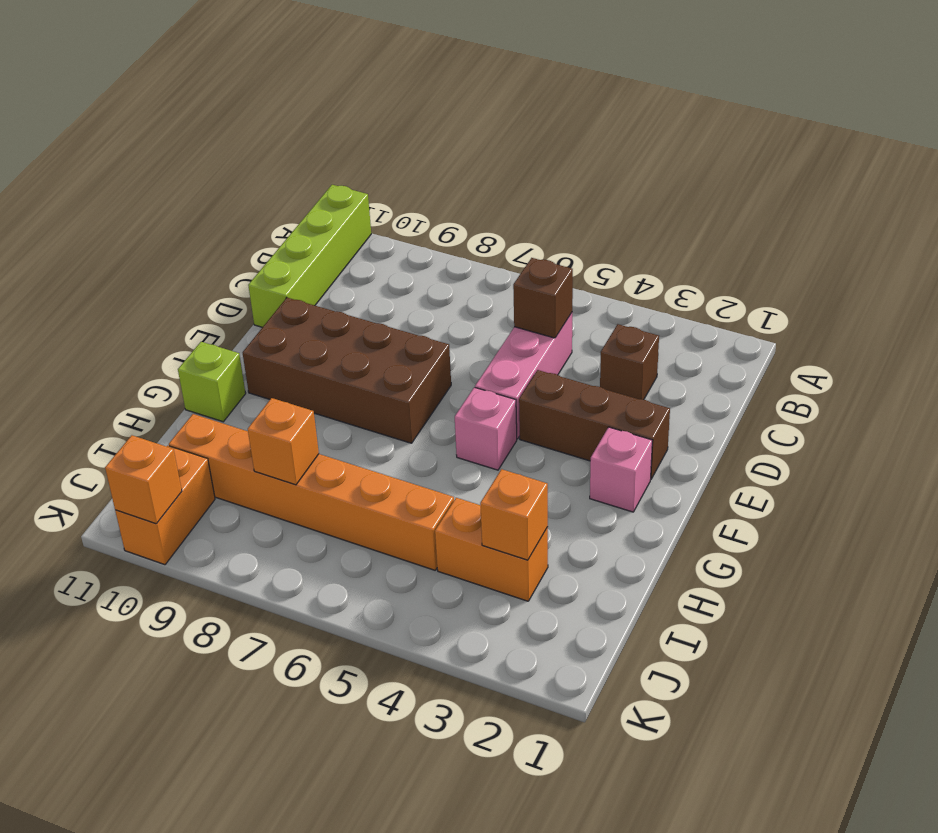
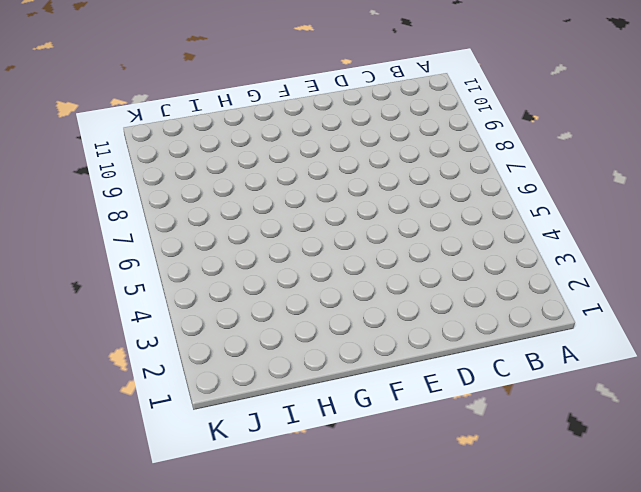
none -> lime 1x4 brick [248,185,371,327]
none -> brown 1x1 brick [600,324,659,400]
none -> pink 1x3 brick [475,313,572,439]

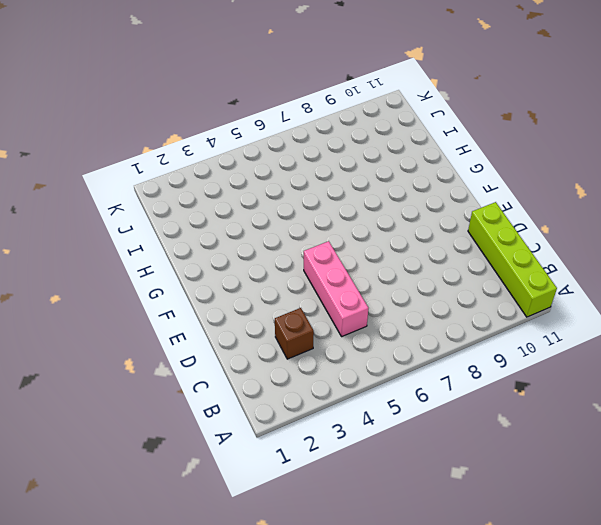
none -> brown 1x3 brick [519,370,670,479]
none -> brown 2x4 brick [243,298,451,443]
none -> pink 1x1 brick [590,427,652,512]

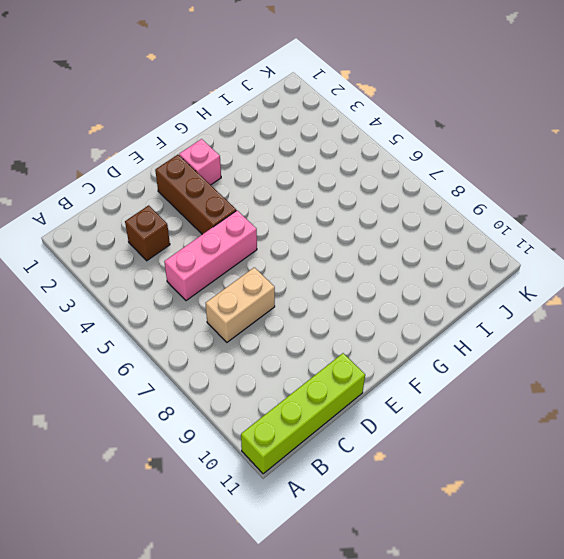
tan 1x2 brick [206,267,275,342] -> none
none -> brown 2x4 brick [243,298,451,443]
none -> pink 1x1 brick [455,387,517,470]
none -> lime 1x1 brick [178,342,246,422]

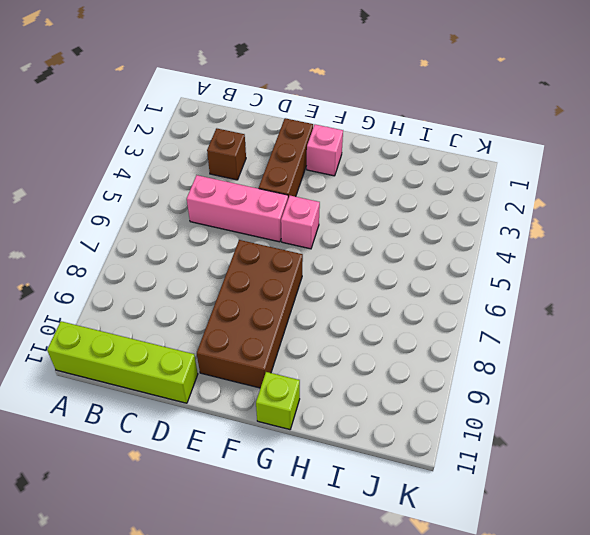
none -> orange 1x2 brick [435,498,548,601]
none -> orange 1x6 brick [169,414,454,570]
none -> orange 1x2 brick [115,446,215,565]

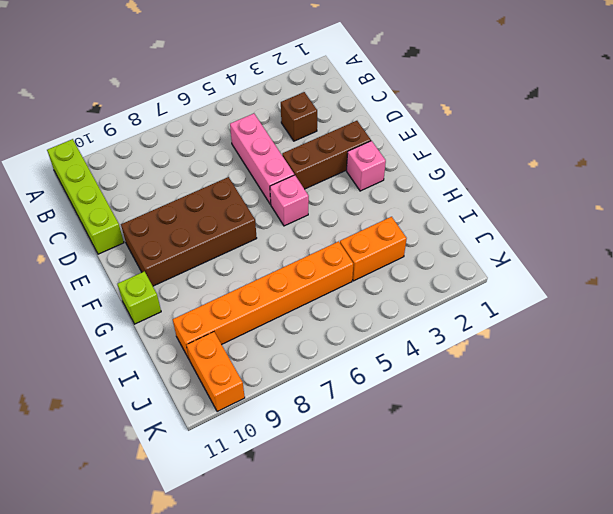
none -> brown 1x1 brick [513,258,573,338]
none -> orange 1x1 brick [480,469,548,560]
none -> orange 1x1 brick [248,398,319,485]

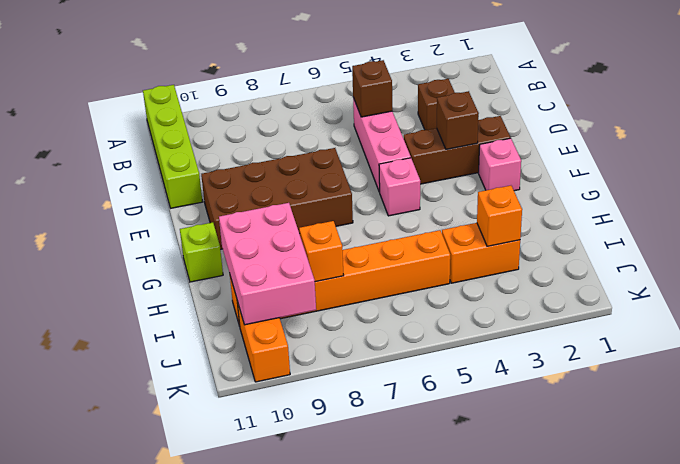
brown 1x1 brick [437,91,479,149] -> none
pink 2x3 brick [219,203,316,325] -> none
none -> orange 1x1 brick [105,435,182,524]

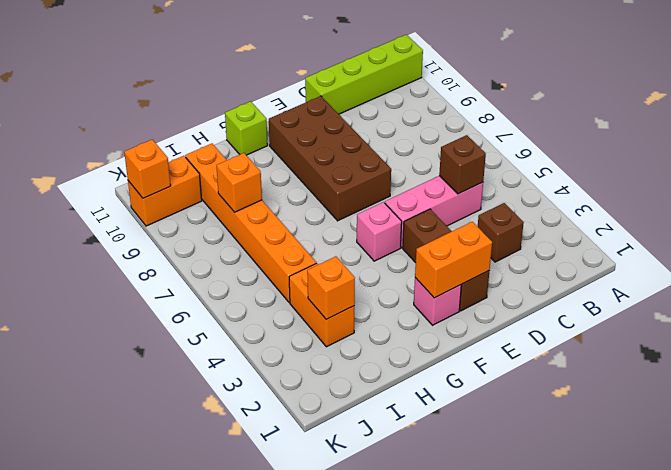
orange 1x2 brick [415,222,492,298] -> none

